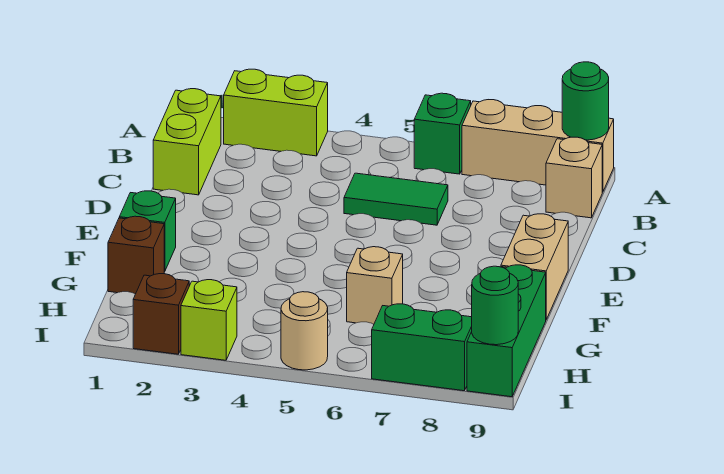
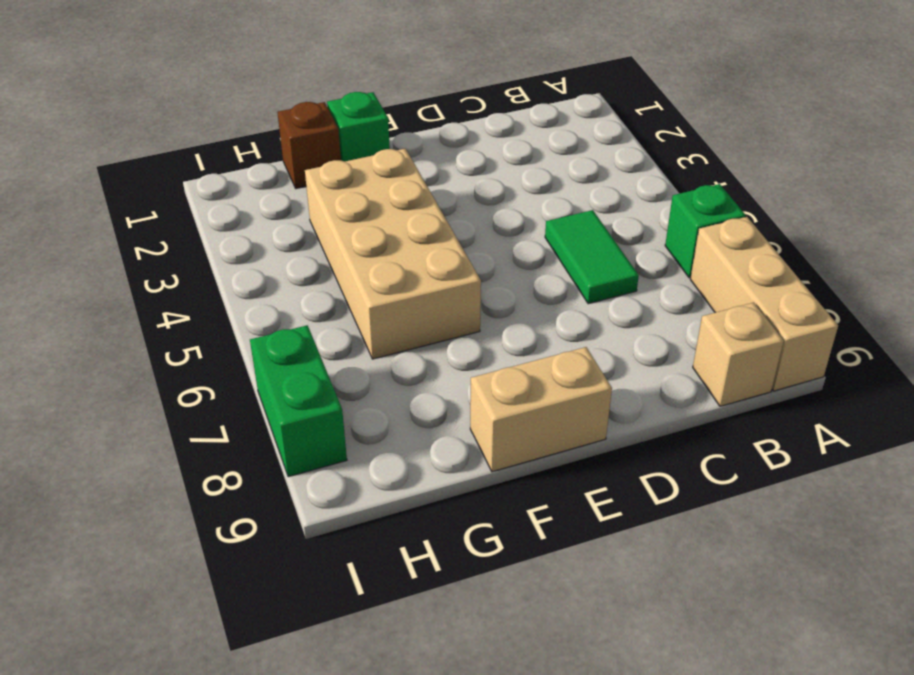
tan 2x4 brick [305,149,481,359] -> tan 1x1 brick [347,247,403,324]
none -> lime 1x2 brick [224,69,328,156]
none -> lime 1x2 brick [153,89,221,195]
none -> green 1x3 brick [467,265,546,397]

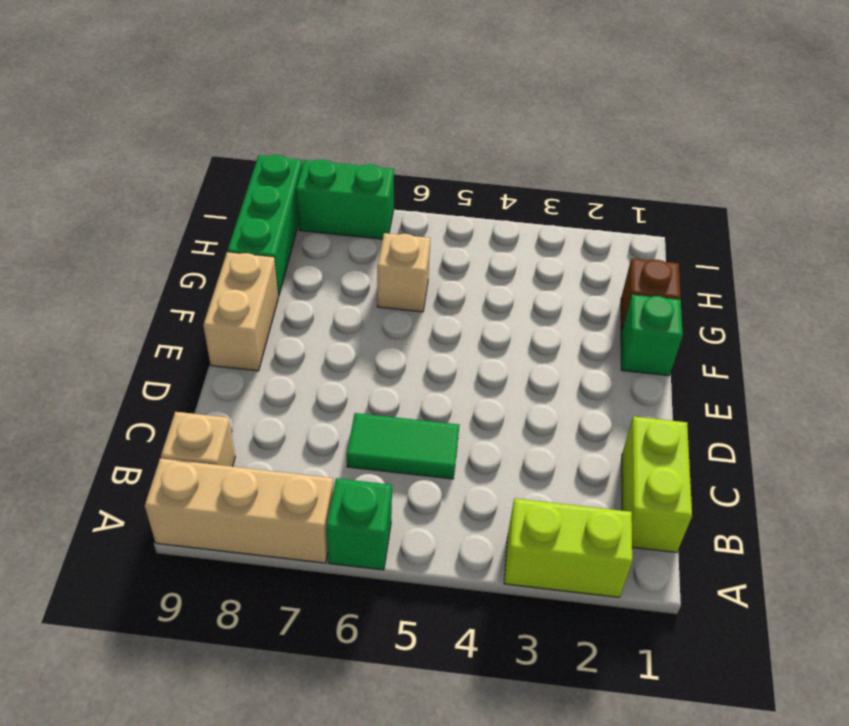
none -> brown 1x1 brick [133,274,189,354]
none -> lime 1x1 brick [181,280,237,360]
none -> tan 1x1 round brick [281,292,328,370]

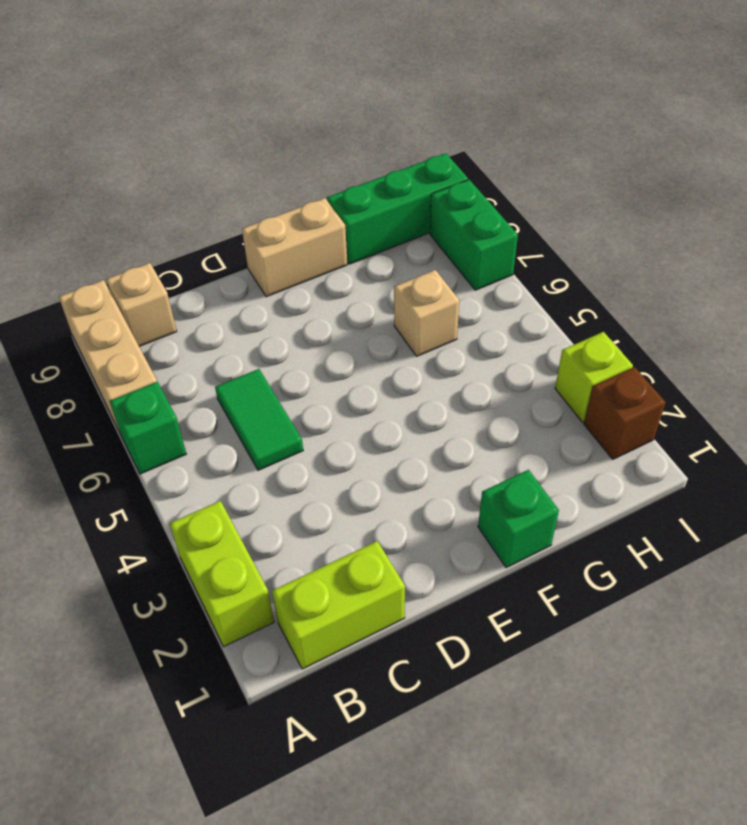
none -> brown 1x1 brick [108,216,164,294]
none -> tan 1x1 round brick [281,292,328,370]
none -> green 1x1 round brick [562,62,609,140]

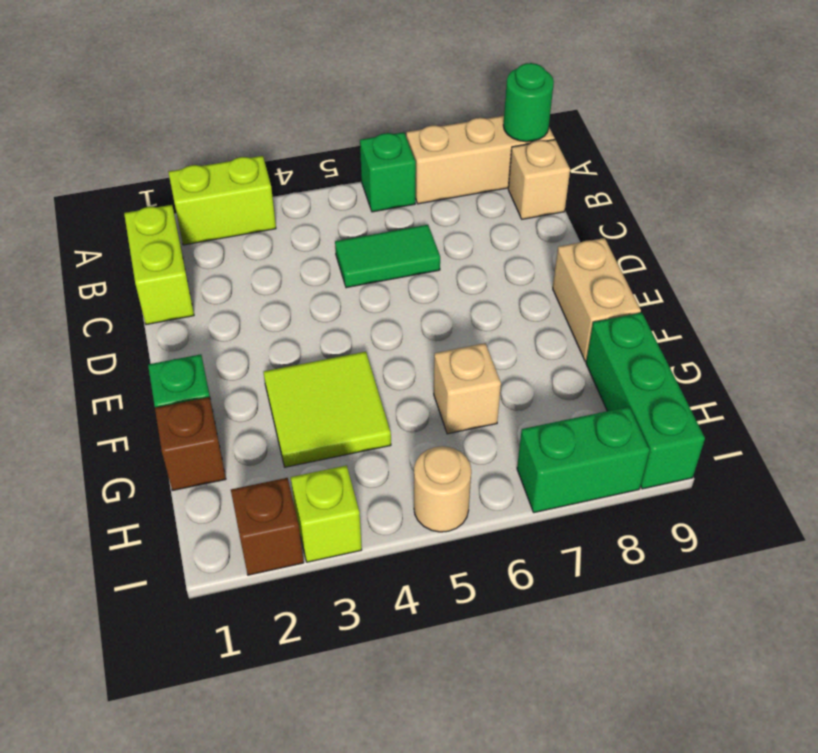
lime 2x2 tile [264,352,391,467] -> none
none -> green 1x1 round brick [472,266,518,345]

